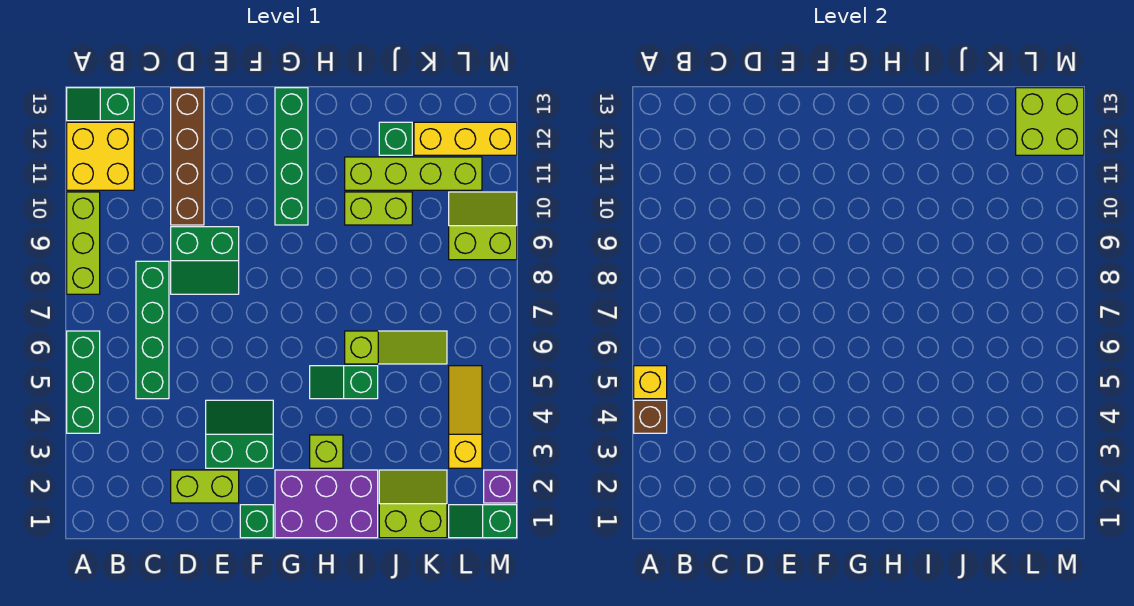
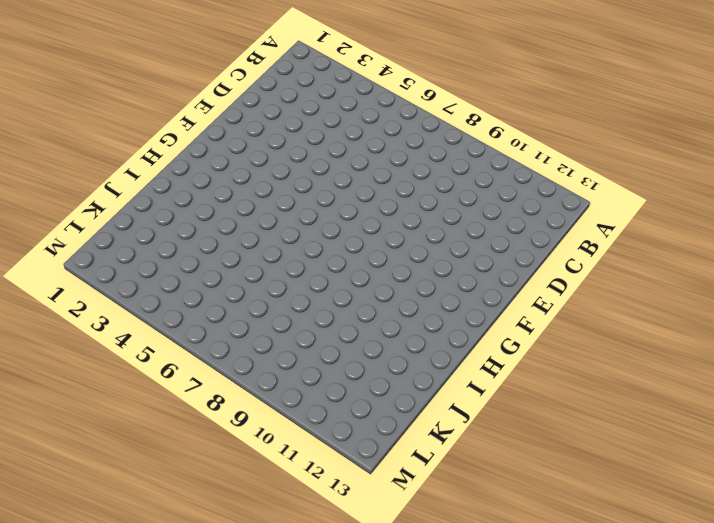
none -> green 1x3 brick [67,331,100,433]
none -> lime 1x3 brick [67,192,100,294]
none -> yellow 2x2 brick [67,122,134,190]

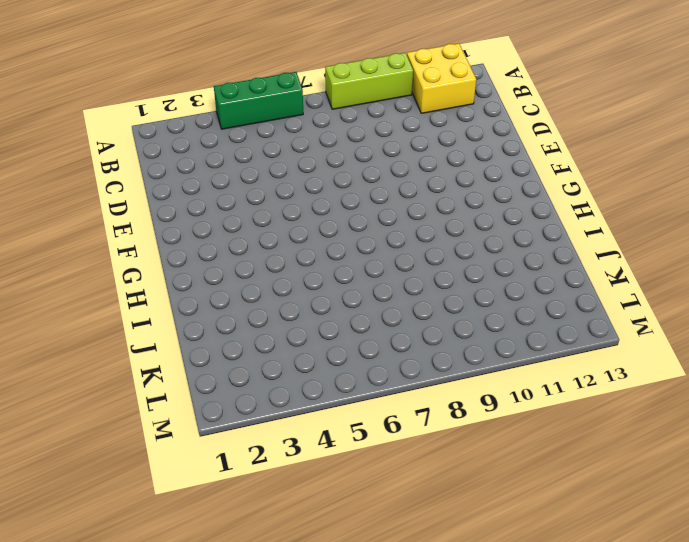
none -> green 1x2 slope [67,88,134,121]
none -> green 1x4 brick [136,261,169,399]
none -> lime 1x2 brick [171,470,239,503]

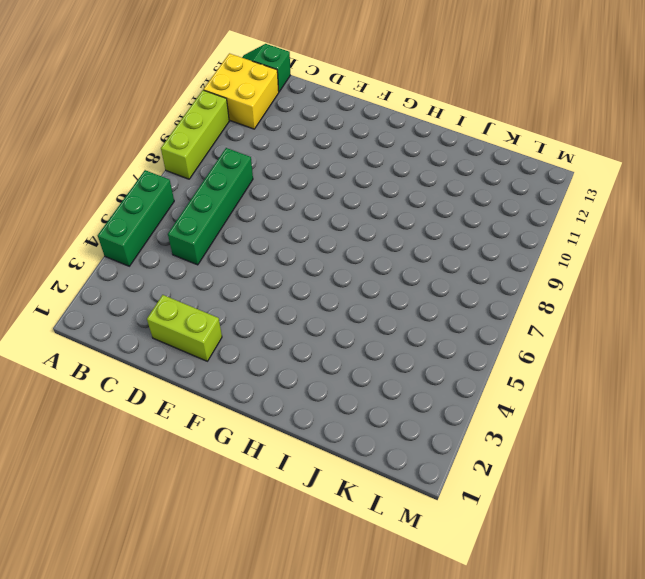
none -> green 2x2 slope [171,227,239,294]
none -> brown 1x4 brick [171,88,204,225]
none -> green 2x2 slope [206,400,273,468]

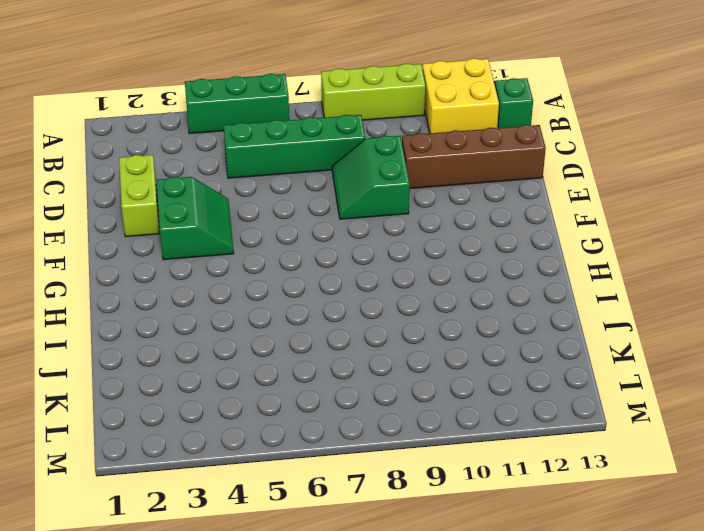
none -> green 1x1 brick [240,505,273,538]
none -> purple 2x3 brick [275,470,378,538]
none -> green 1x4 brick [275,88,308,225]

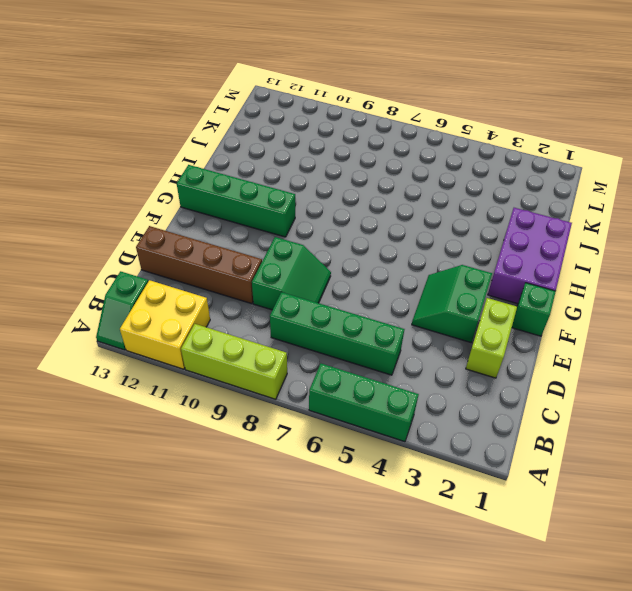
none -> lime 1x1 brick [310,435,343,468]
none -> green 1x2 slope [310,366,378,399]
none -> lime 1x3 slope [345,331,447,364]

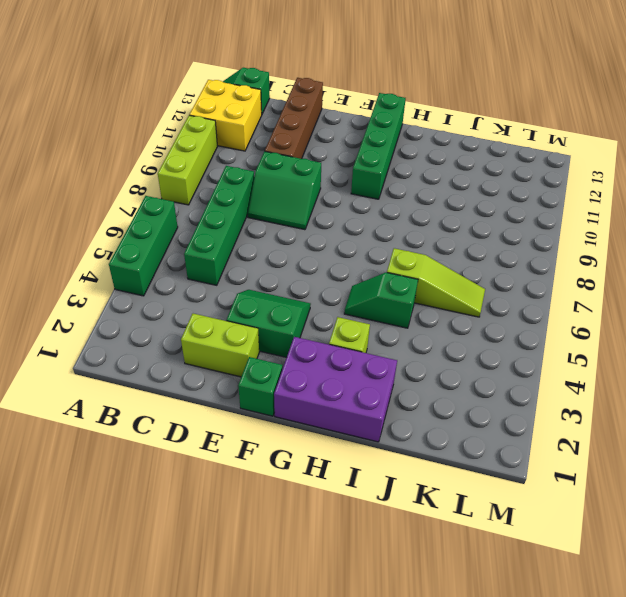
none -> lime 1x2 brick [345,192,412,225]
none -> lime 1x4 brick [345,157,482,190]
none -> lime 2x2 slope [379,470,447,538]

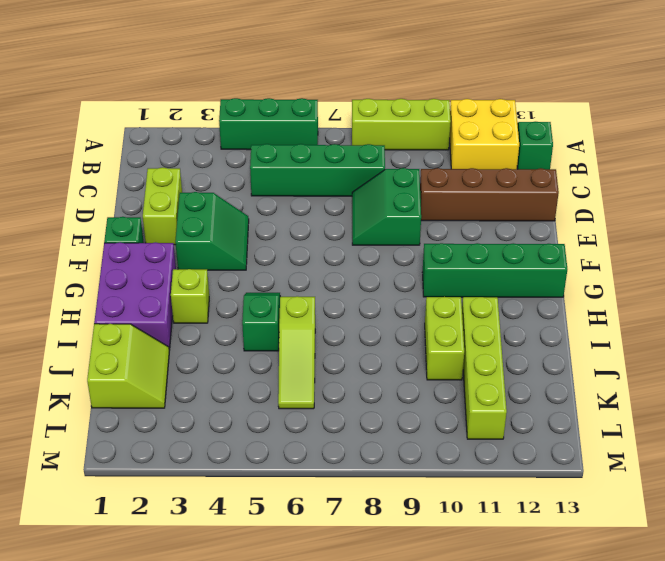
none -> green 1x1 brick [379,122,412,155]
none -> yellow 1x3 brick [414,122,517,155]
none -> green 1x2 slope [449,505,517,538]

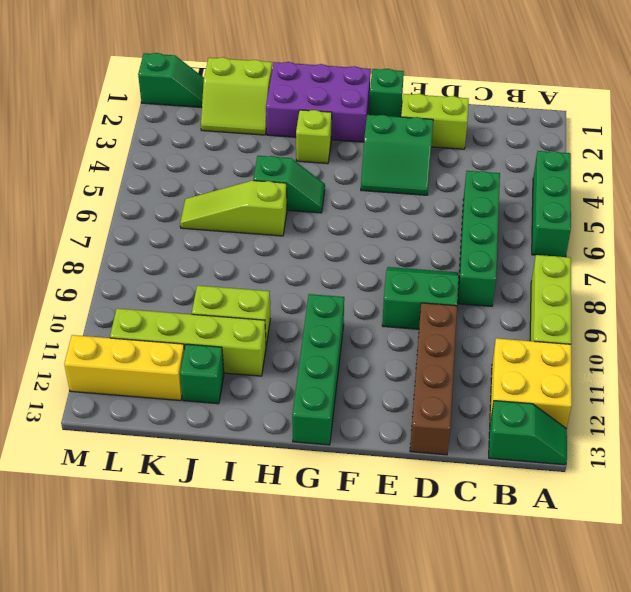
none -> yellow 1x3 slope [449,366,482,468]
none -> lime 2x2 slope [449,192,517,260]
none -> purple 1x1 brick [484,470,517,503]

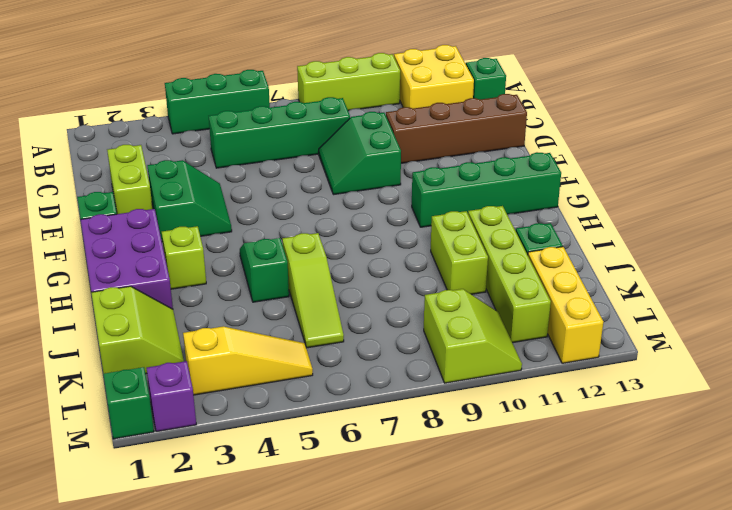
none -> brown 1x1 brick [634,400,667,433]
none -> yellow 1x1 brick [634,366,667,399]
none -> lime 2x2 brick [1016,88,1084,155]

